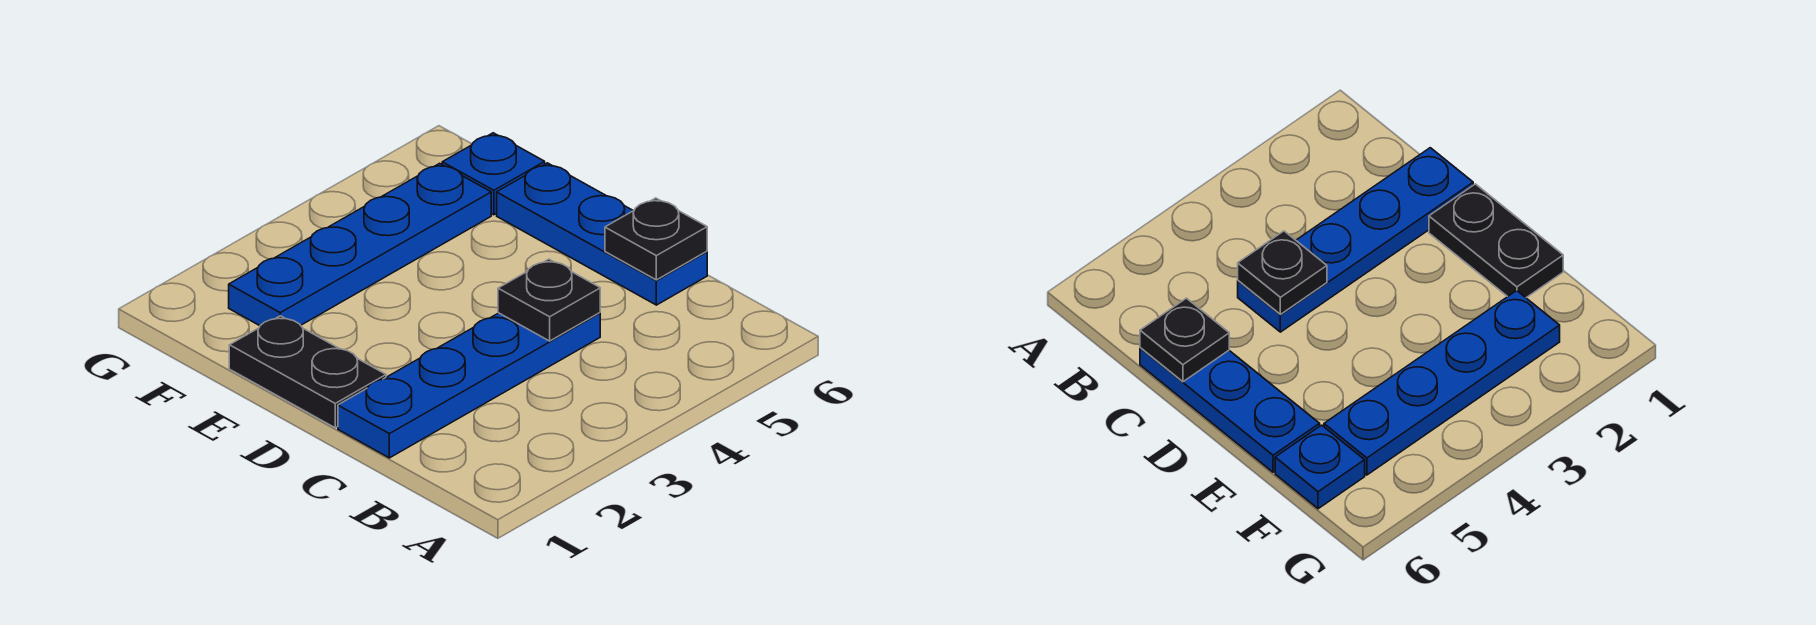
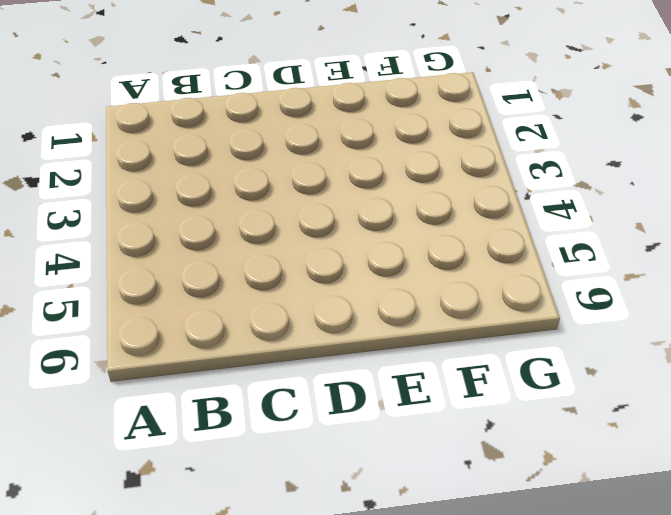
none -> blue 1x4 plate [338,313,600,458]
none -> blue 1x3 plate [497,163,707,305]

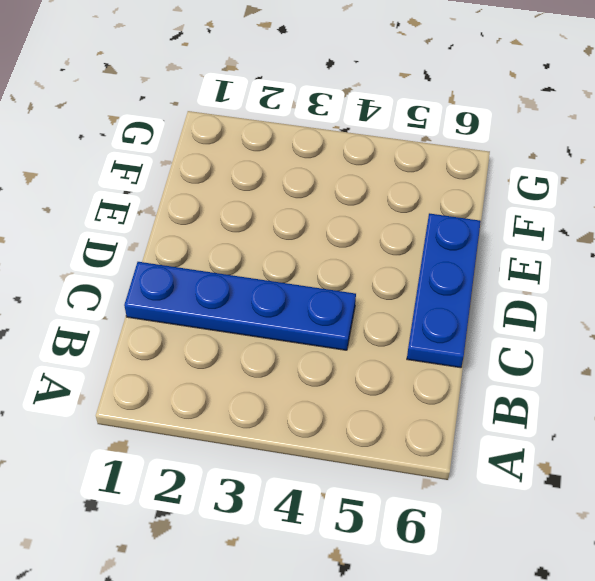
none -> black 1x2 plate [229,316,386,428]
none -> blue 1x4 plate [229,163,491,326]

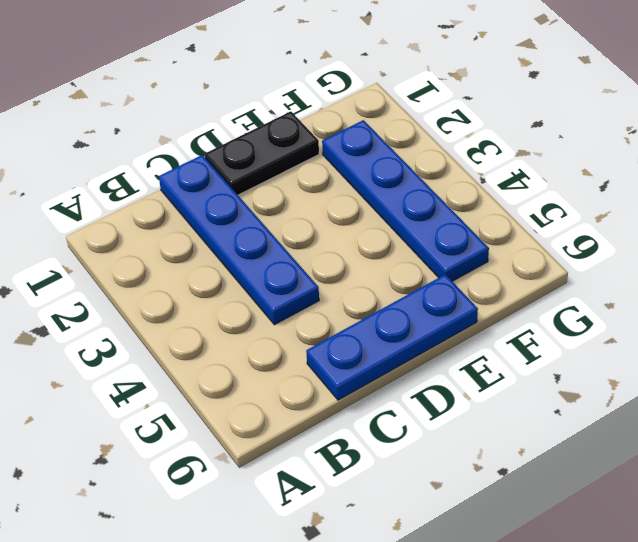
none -> blue 1x1 plate [442,133,545,215]
none -> black 1x1 plate [498,259,600,341]

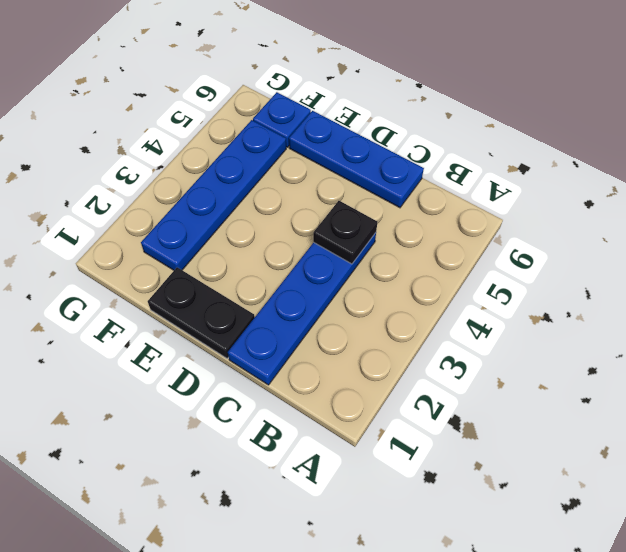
none -> black 1x1 plate [605,198,707,280]

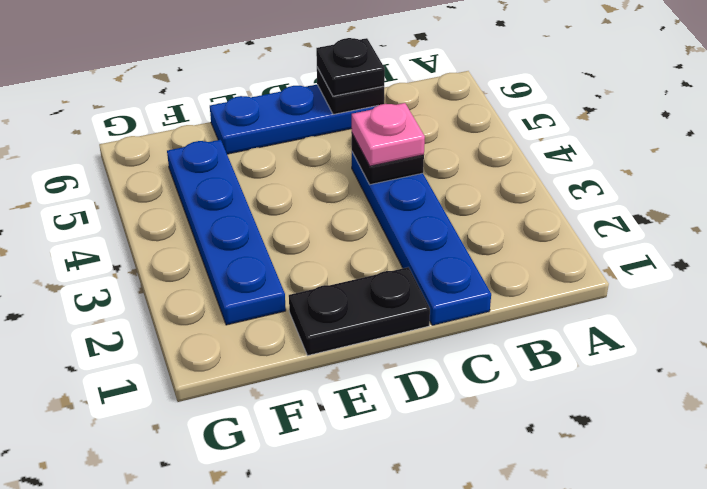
pink 1x1 plate [352,103,425,166] -> none
black 1x1 plate [316,38,385,96] -> none
none -> blue 1x1 plate [442,133,545,215]

